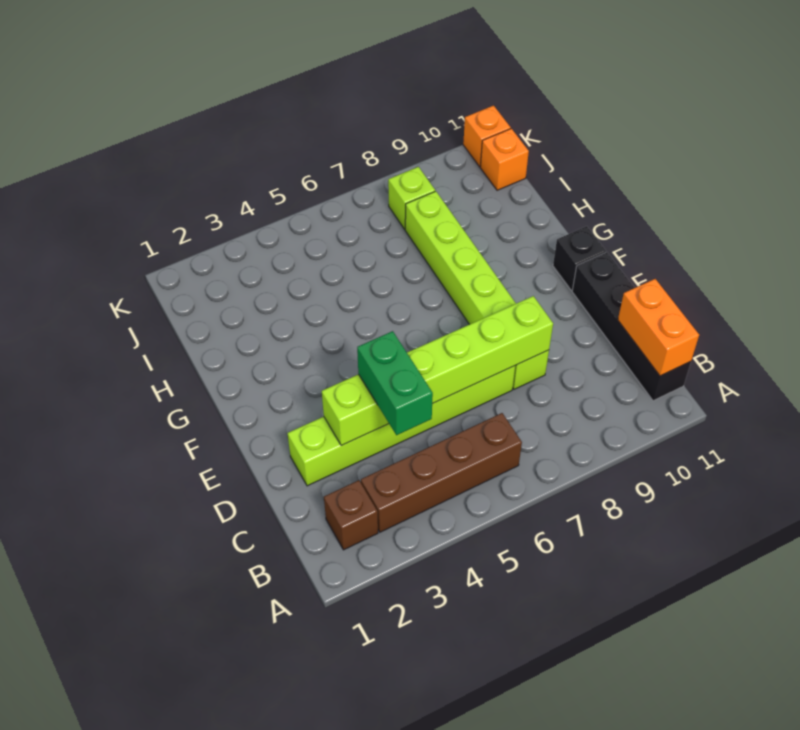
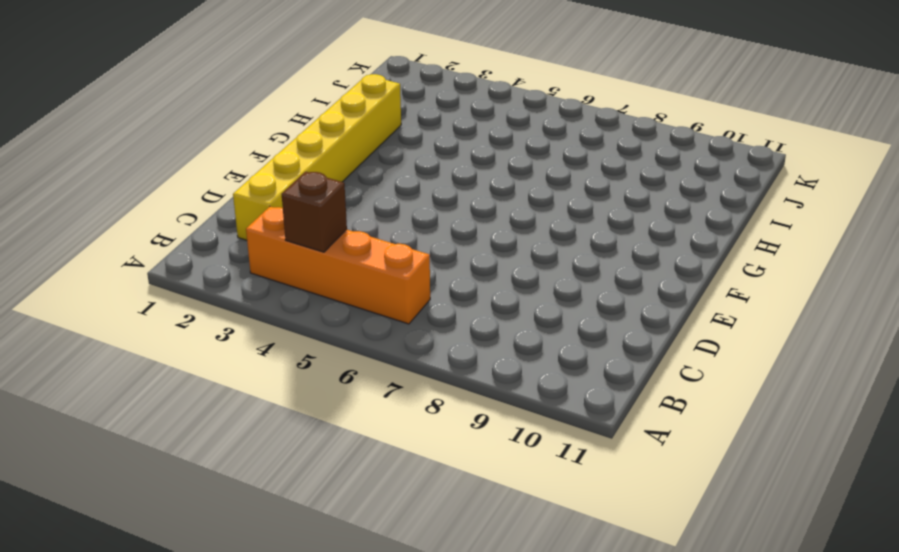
orange 1x4 brick [246,207,430,324] -> brown 1x4 brick [361,413,522,532]
brown 1x1 brick [282,172,347,252] -> brown 1x1 brick moved to [324,480,378,550]
yellow 1x6 brick [233,74,401,240] -> lime 1x6 brick [287,366,515,486]
none -> black 1x4 brick [572,252,691,401]
none -> lime 1x6 brick [405,191,549,389]
none -> black 1x1 brick [553,226,606,290]

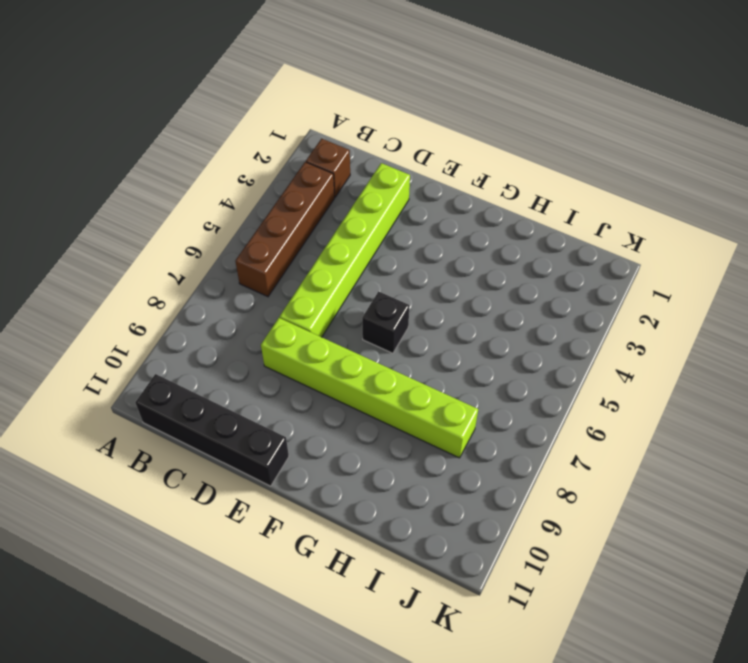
black 1x1 brick [362,291,409,353] -> black 1x1 brick moved to [553,226,606,290]
none -> lime 1x1 brick [388,167,435,229]
none -> orange 1x1 brick [480,129,529,190]
none -> orange 1x1 brick [463,106,511,167]

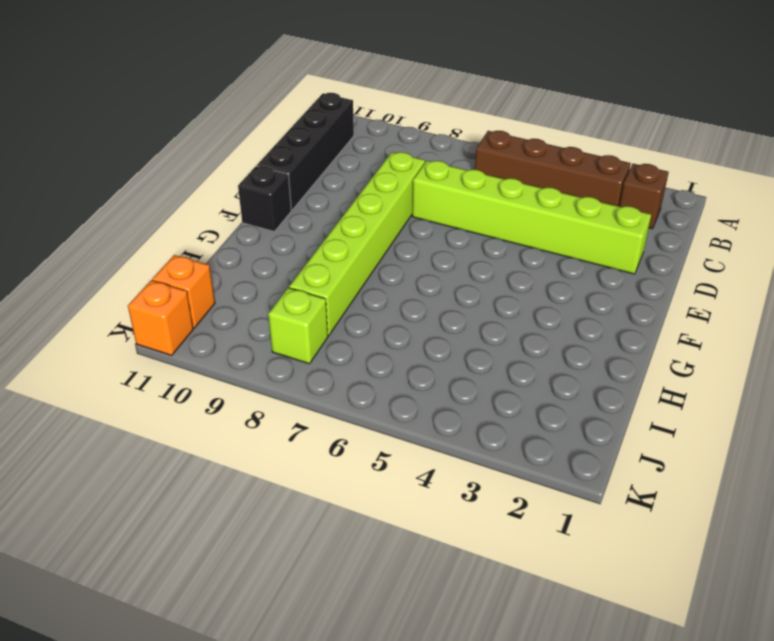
none -> orange 1x2 brick [618,279,699,376]
none -> lime 1x6 brick [322,296,553,446]
none -> green 1x2 brick [357,331,433,435]

